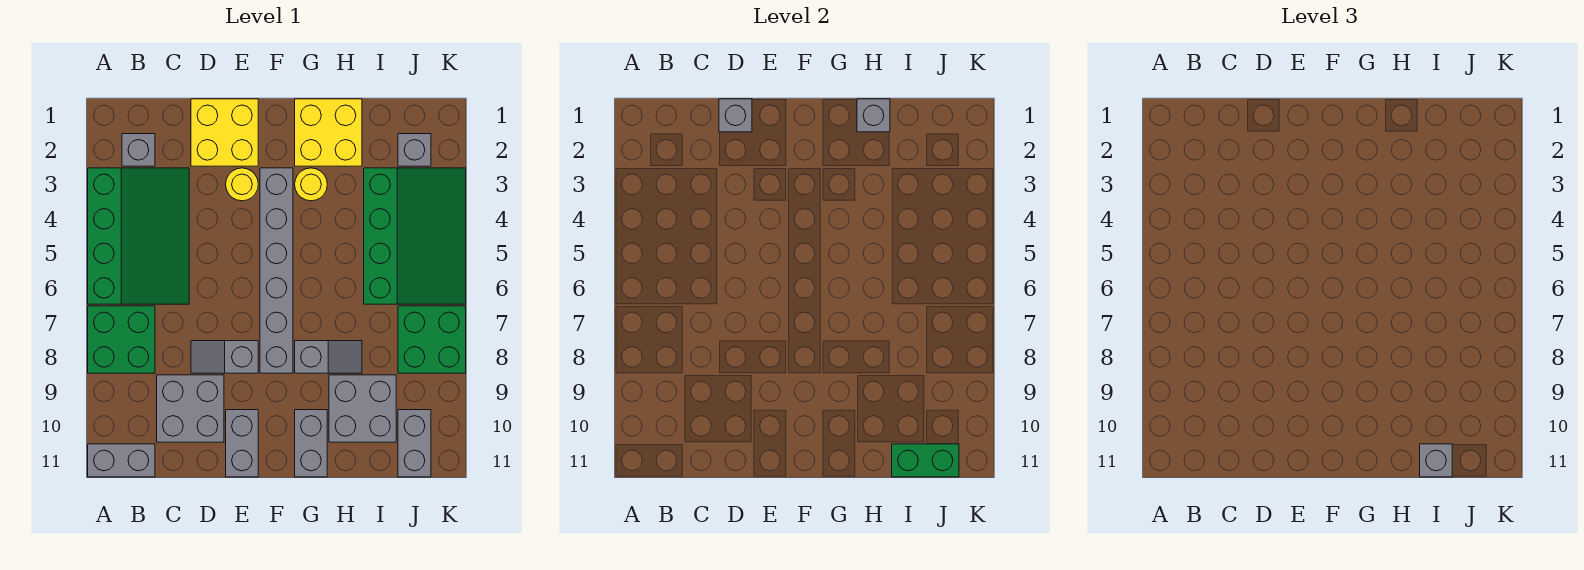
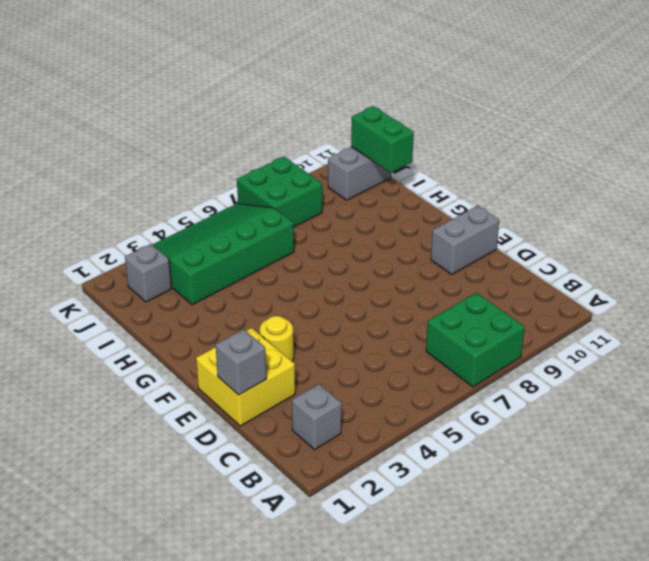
none -> green 3x4 slope [88,168,189,304]
none -> grey 1x2 brick [88,444,155,477]
none -> grey 2x2 brick [157,375,224,442]

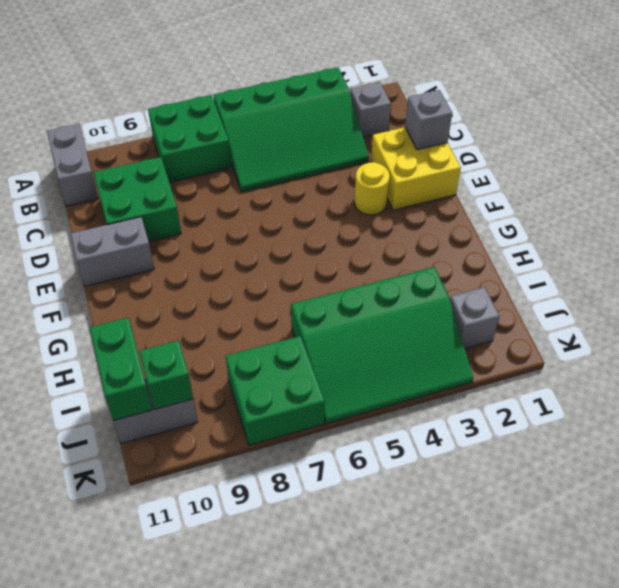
green 2x2 brick [93,157,181,242] -> grey 2x2 brick [157,375,224,442]
green 1x1 brick [140,341,193,409] -> none
none -> grey 1x2 slope [191,341,258,373]
none -> grey 1x6 brick [260,168,293,373]
none -> yellow 2x2 brick [295,99,362,166]

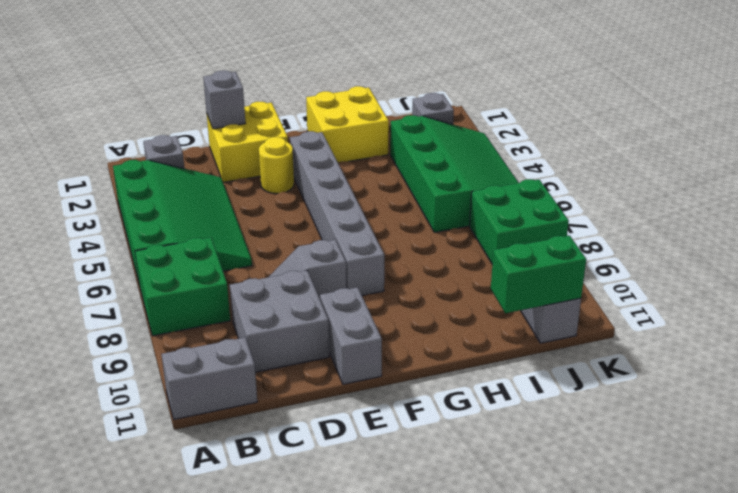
none -> yellow 1x1 round brick [295,168,327,201]
none -> grey 1x2 slope [295,341,362,373]
none -> grey 1x2 brick [295,410,327,477]

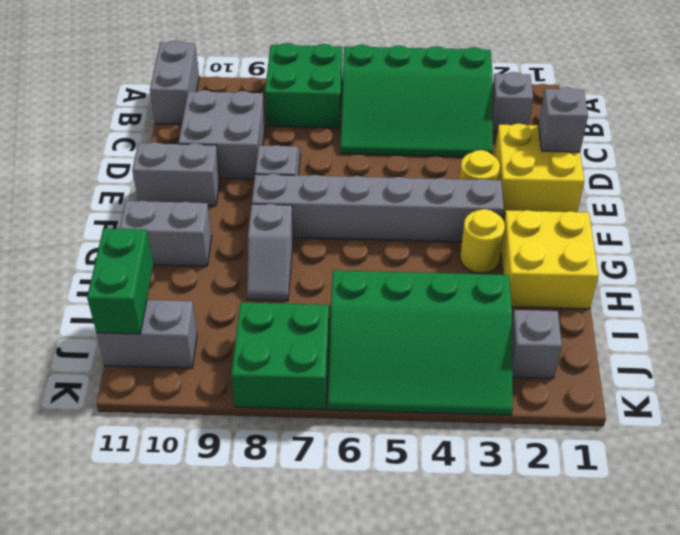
none -> grey 2x2 brick [329,375,396,442]
none -> grey 1x1 brick [857,99,890,132]
none -> grey 1x1 brick [1420,444,1452,477]

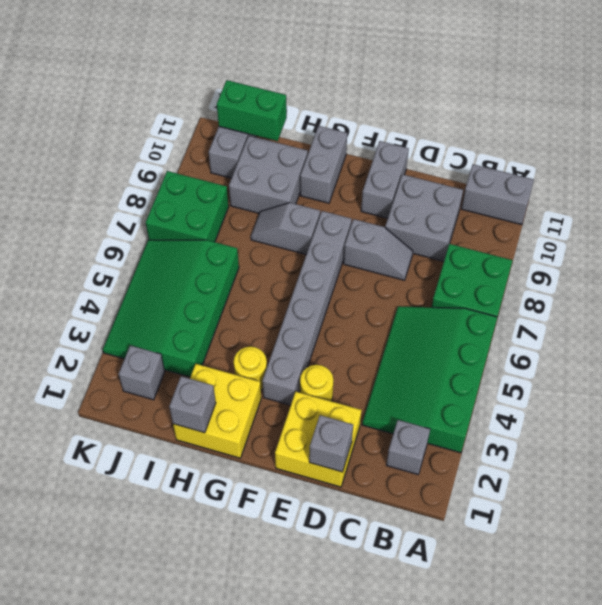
none -> grey 1x1 brick [1420,444,1452,477]

